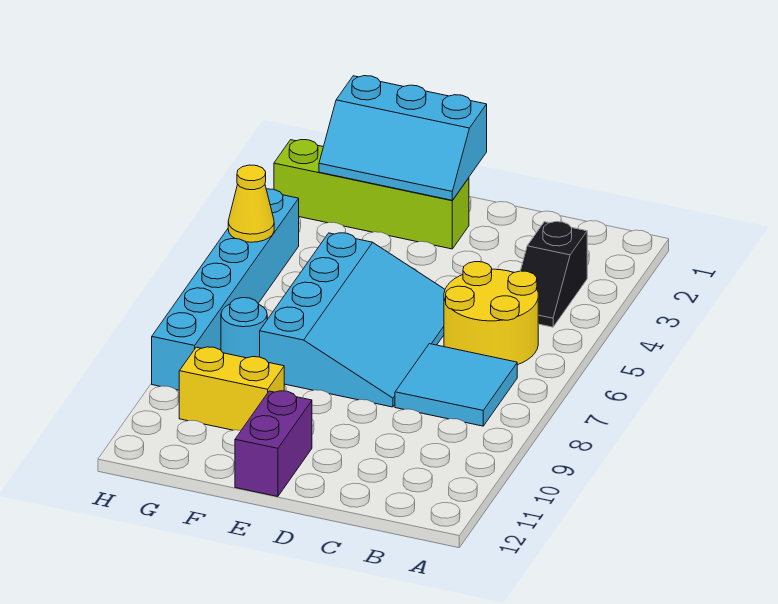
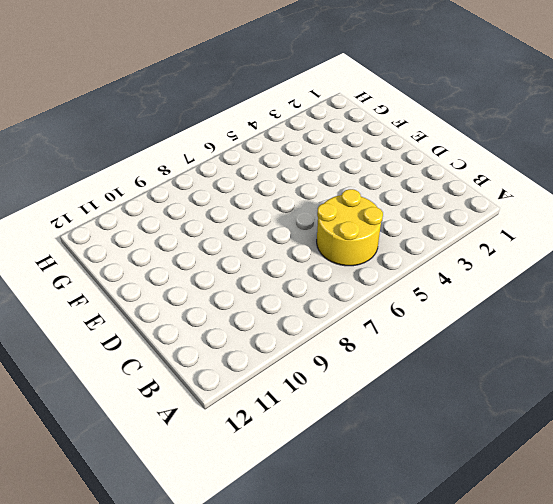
none -> black 1x2 slope [521,222,587,327]
none -> cyan 2x2 tile [395,344,517,426]

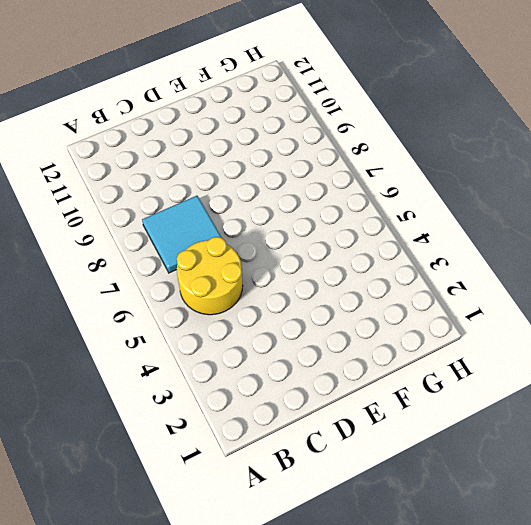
none -> black 1x2 slope [521,222,587,327]
none -> cyan 3x4 slope [260,233,445,407]

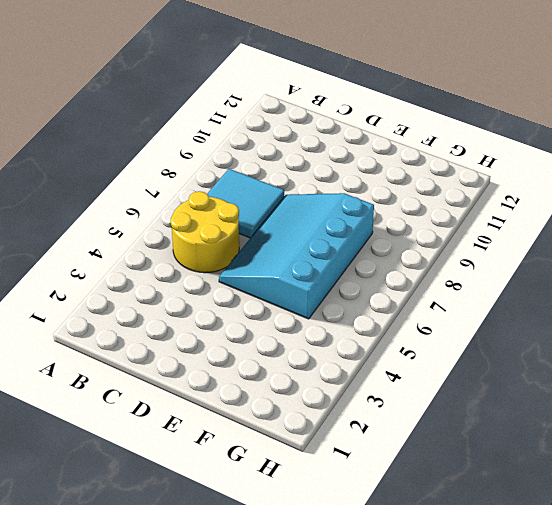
none -> black 1x2 slope [521,222,587,327]
none -> lime 1x4 brick [274,140,469,249]

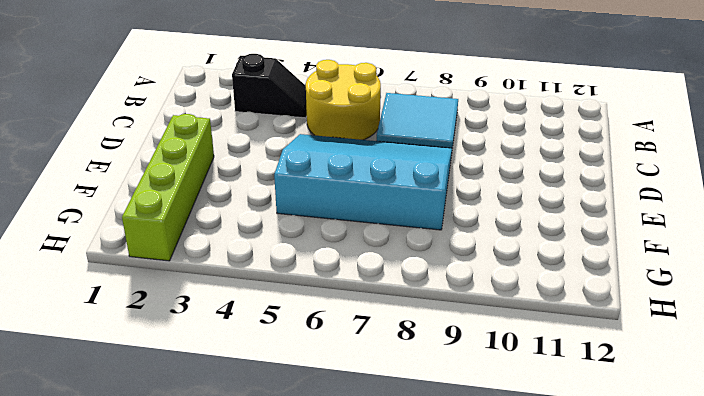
none -> purple 1x2 brick [235,391,312,497]
none -> yellow 1x2 brick [179,347,284,430]

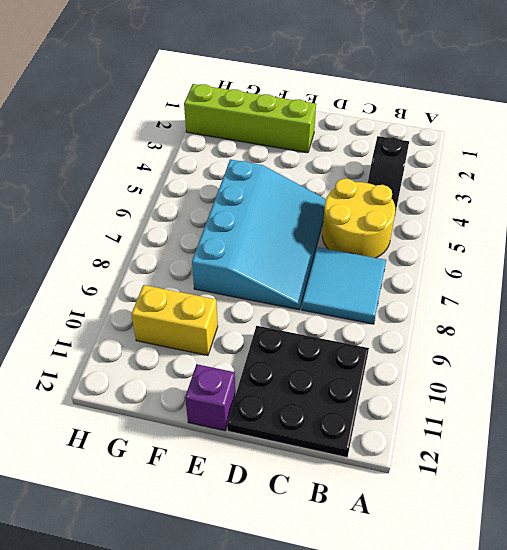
black 3x3 plate [227,326,369,457] -> none
purple 1x1 brick [185,364,235,431] -> purple 1x2 brick [235,391,312,497]
none -> cyan 1x1 round brick [221,298,267,358]
none -> cyan 1x6 brick [152,189,299,390]

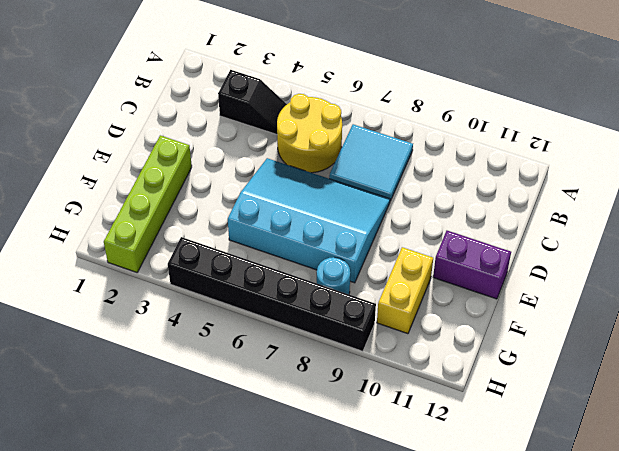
black 1x6 brick [168,237,376,351] -> cyan 1x6 brick [152,189,299,390]
none -> cyan 2x3 slope [319,76,487,200]
none -> yellow 1x1 cone [228,165,274,242]

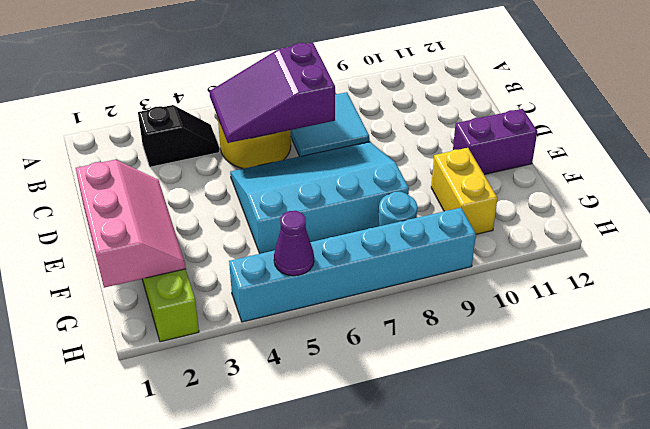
purple 2x3 slope [210,42,335,143] -> none
pink 2x3 slope [76,160,186,288] -> cyan 2x3 slope [319,76,487,200]
purple 1x1 cone [274,211,314,276] -> yellow 1x1 cone [228,165,274,242]

